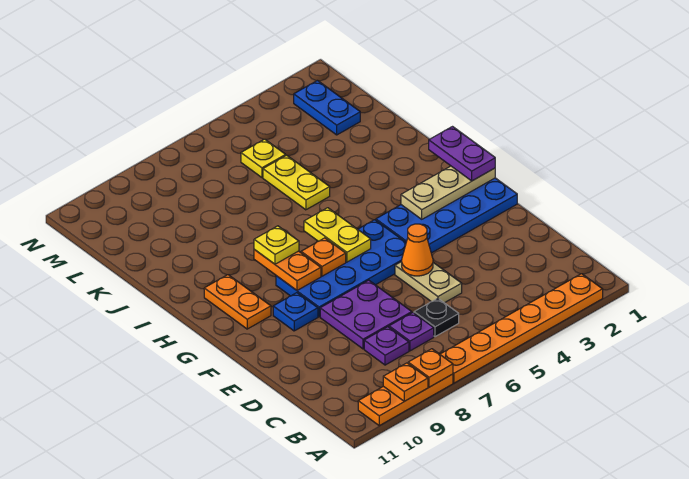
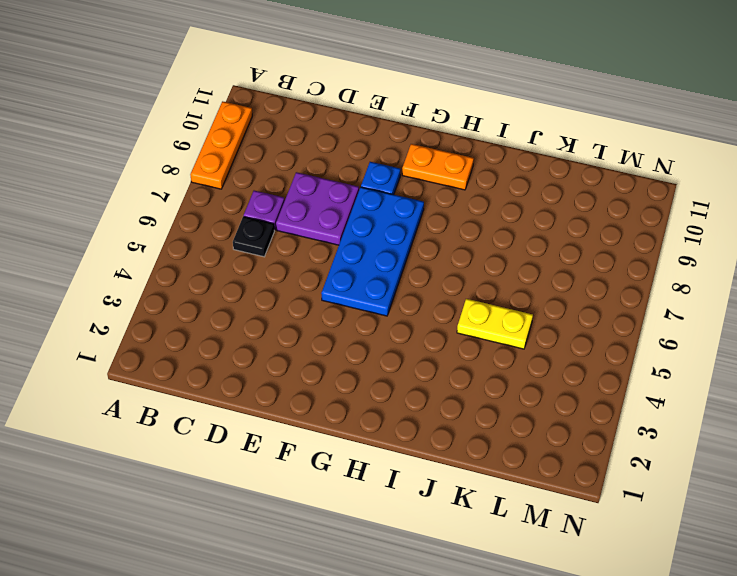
none -> orange 1x6 plate [440,274,603,383]
none -> purple 1x1 plate [364,327,409,365]
none -> tan 1x2 plate [395,262,462,303]

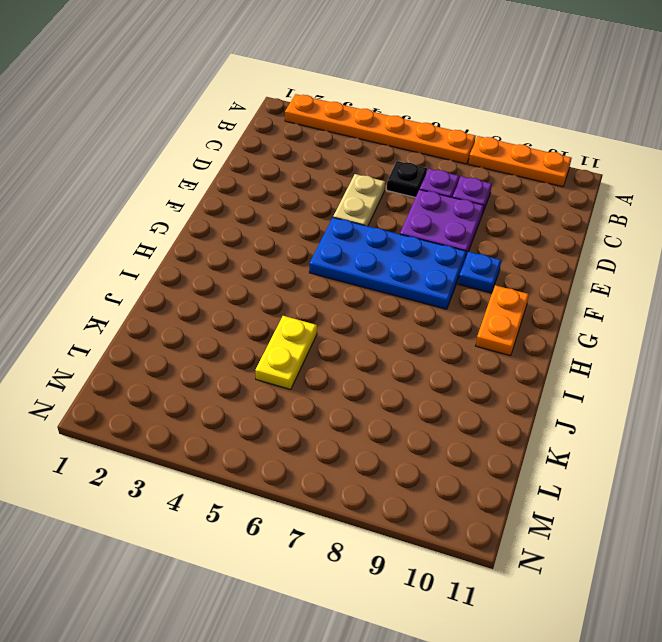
none -> blue 2x4 plate [376,178,517,253]
none -> blue 1x2 plate [294,81,360,135]
none -> yellow 1x1 plate [241,139,286,177]

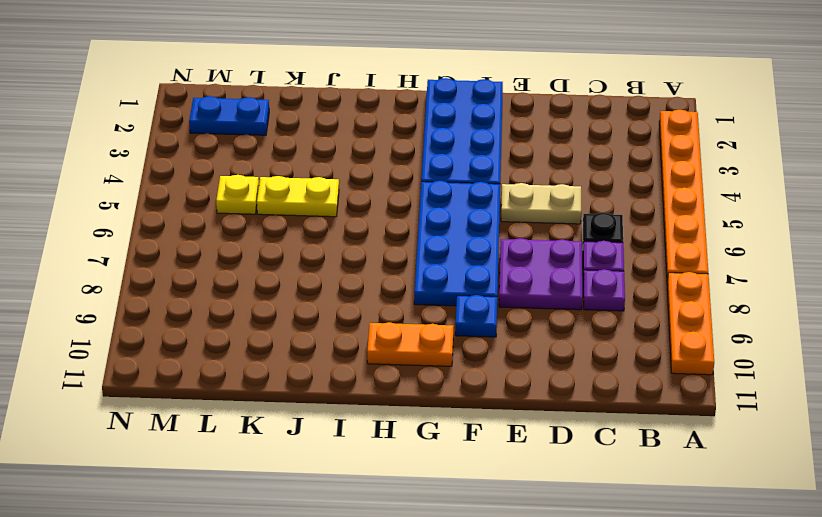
none -> orange 1x1 plate [408,349,453,387]
none -> orange 1x1 plate [383,363,428,401]
none -> orange 1x1 cone [402,224,433,276]

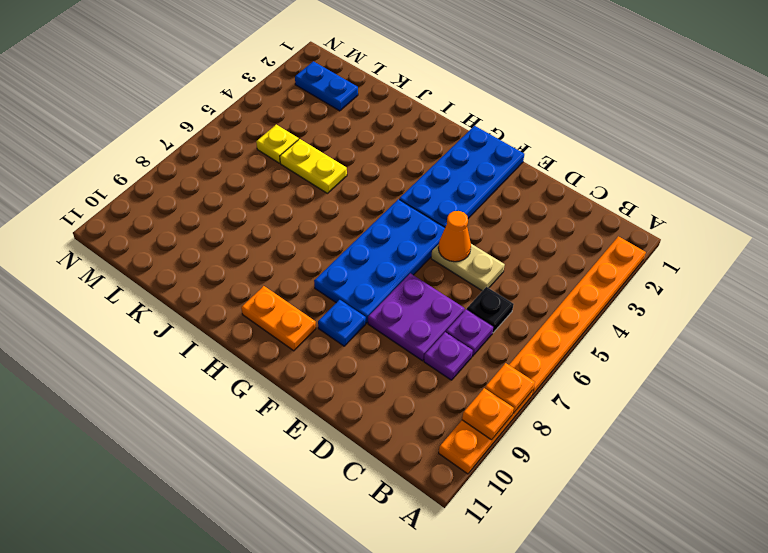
none -> tan 1x3 plate [401,166,495,219]
none -> yellow 1x2 plate [304,208,371,262]
none -> orange 1x1 plate [301,238,346,276]

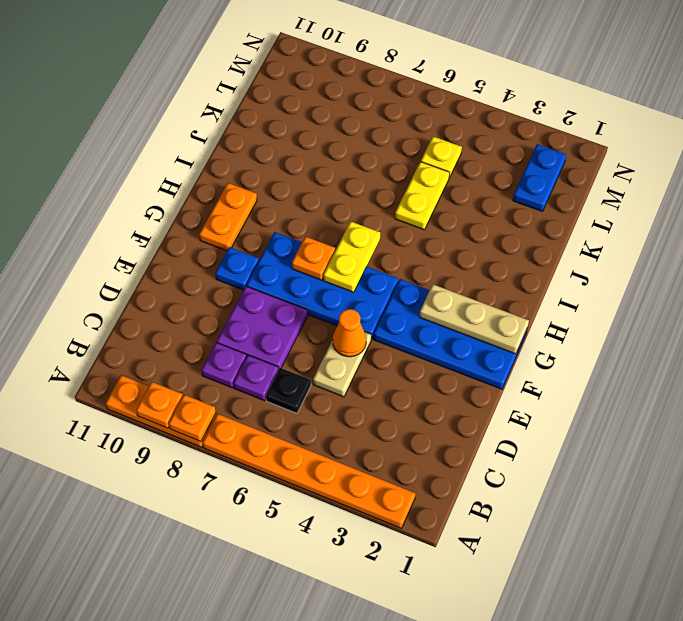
none -> orange 1x2 plate [254,250,321,290]
none -> purple 1x2 plate [429,127,495,181]
none -> yellow 1x1 plate [254,226,299,264]

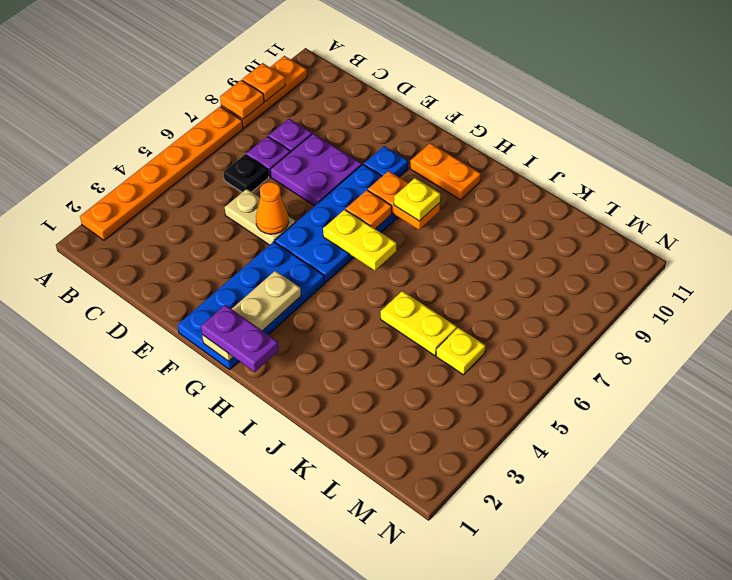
none -> blue 1x2 plate [294,81,360,135]

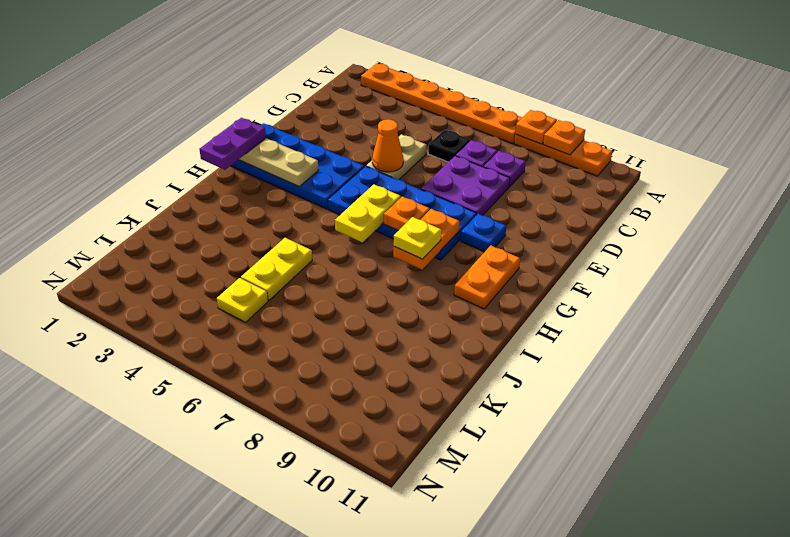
none -> blue 1x2 plate [294,81,360,135]

